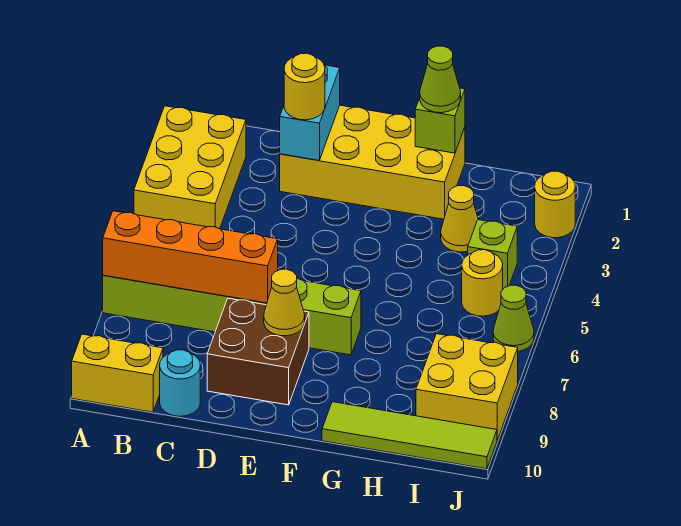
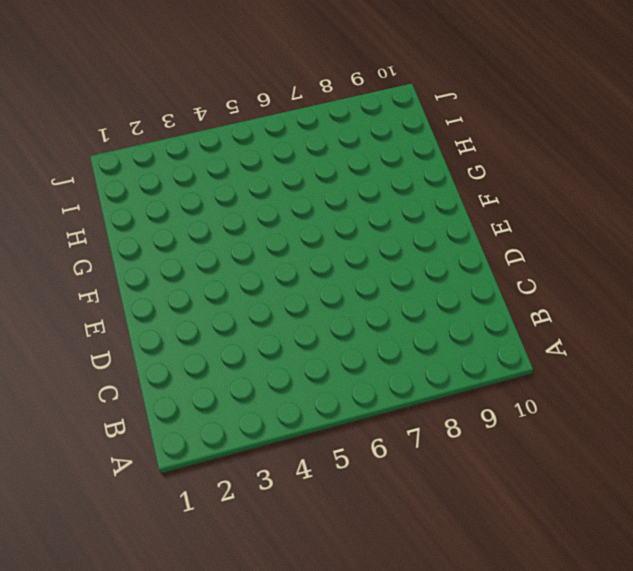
none -> yellow 2x3 brick [134,106,246,229]
none -> lime 1x6 brick [103,275,361,355]
none -> yellow 1x2 brick [72,334,163,412]

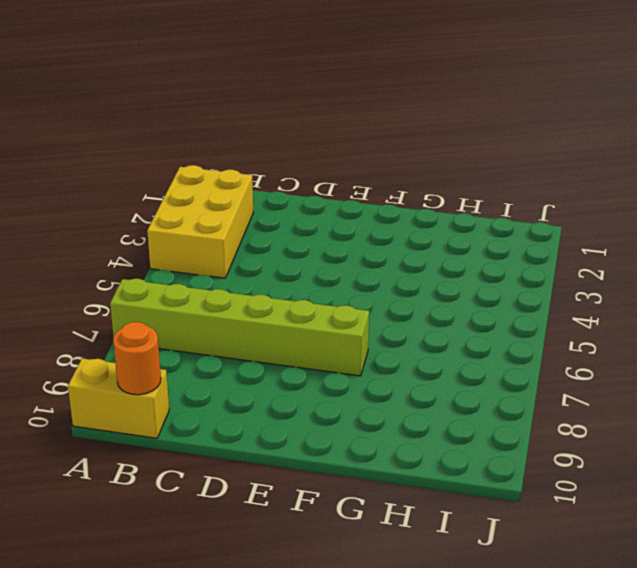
orange 1x1 round brick [113,322,161,395] -> none
none -> cyan 1x1 round brick [160,350,200,416]
none -> yellow 2x4 brick [280,105,465,219]
none -> brown 2x2 brick [207,298,309,405]

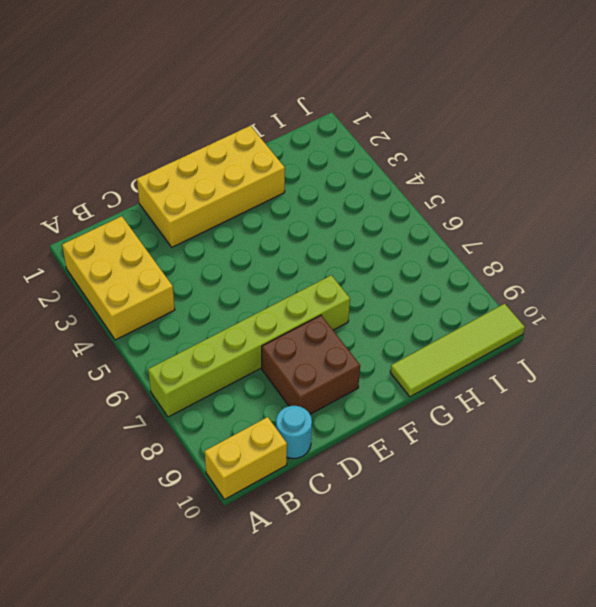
none -> yellow 1x1 cone [441,186,478,252]
none -> lime 1x1 brick [468,220,517,289]
none -> yellow 1x1 round brick [462,250,503,316]

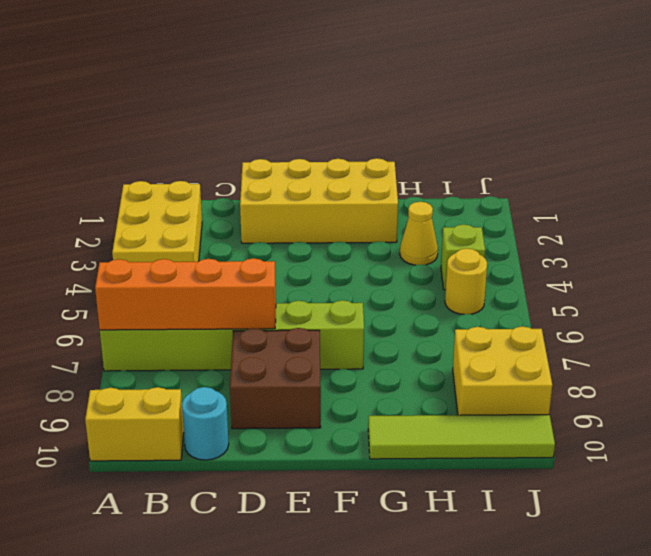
none -> yellow 1x1 round brick [535,171,575,238]
none -> lime 1x1 cone [493,285,534,351]
none -> cyan 1x2 brick [280,65,340,160]

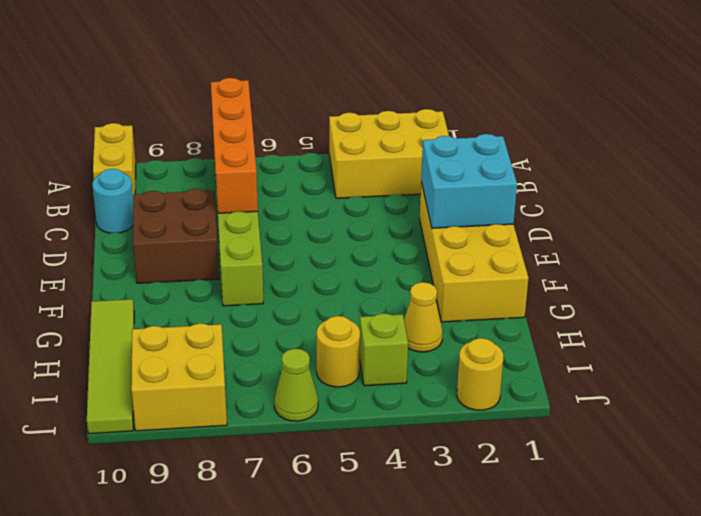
cyan 2x2 brick [421,134,517,228] -> cyan 1x2 brick [280,65,340,160]
none -> yellow 1x1 cone [264,269,305,336]
none -> lime 1x1 brick [415,88,465,153]
none -> yellow 1x1 round brick [284,53,325,120]

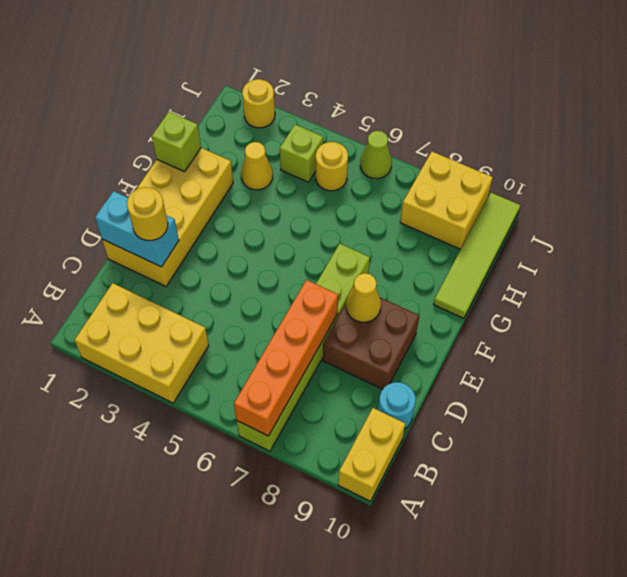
none -> lime 1x1 cone [420,46,461,113]

